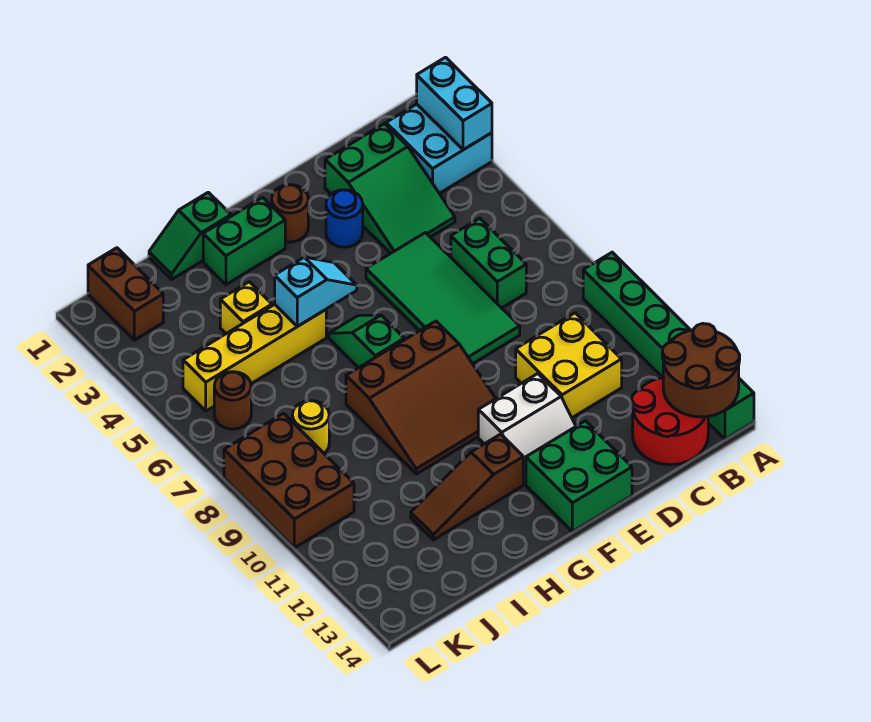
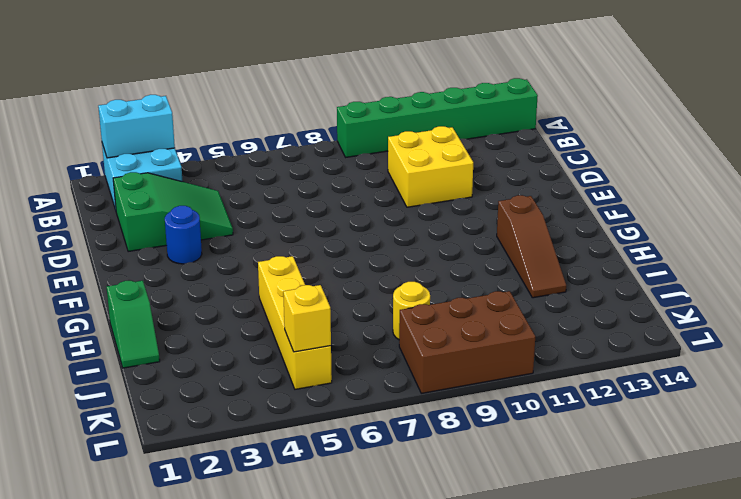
yellow 1x1 brick [283,285,331,352] -> yellow 1x1 brick moved to [220,282,272,334]
none -> red 2x2 round brick [632,378,708,465]
none -> green 1x2 brick [451,218,526,308]
none -> green 2x4 tile [366,233,520,364]

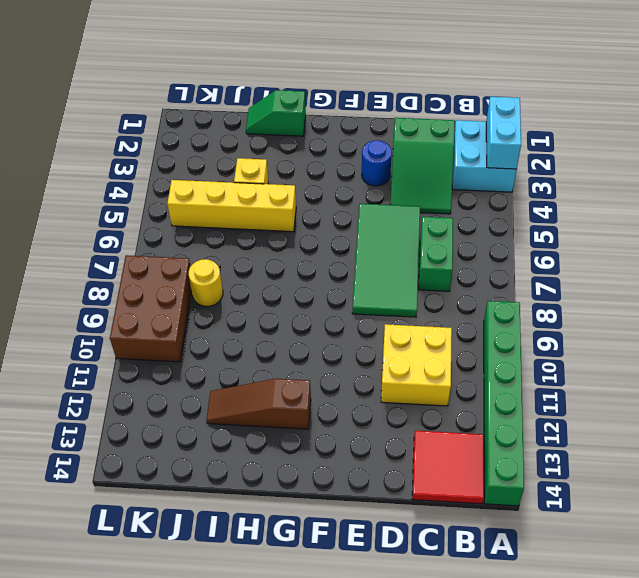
red 2x2 tile [412,431,484,504] -> red 2x2 round brick [632,378,708,465]
none -> white 2x2 slope [478,374,576,484]
none -> green 2x2 brick [526,421,632,532]
none -> brown 1x1 round brick [272,185,308,242]

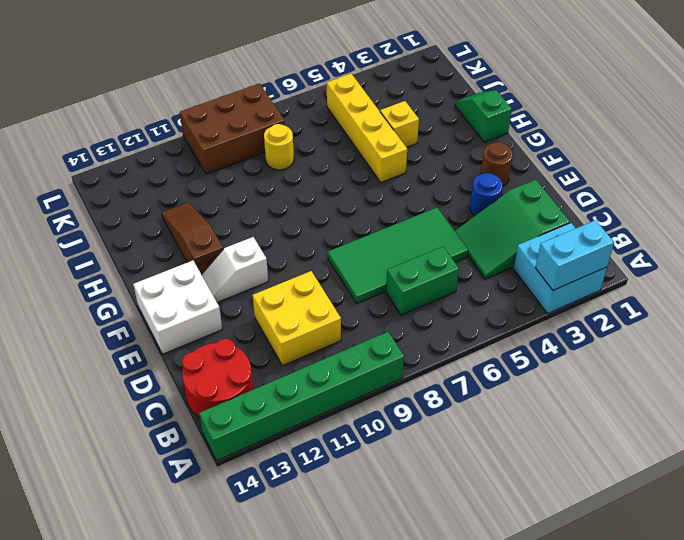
white 2x2 brick [133,261,222,354] -> green 2x2 brick [526,421,632,532]
white 1x2 slope [202,237,268,302] -> white 2x2 slope [478,374,576,484]
none -> brown 3x3 slope [346,321,496,474]
none -> green 1x2 brick [203,197,285,285]
none -> green 1x2 slope [329,315,404,368]

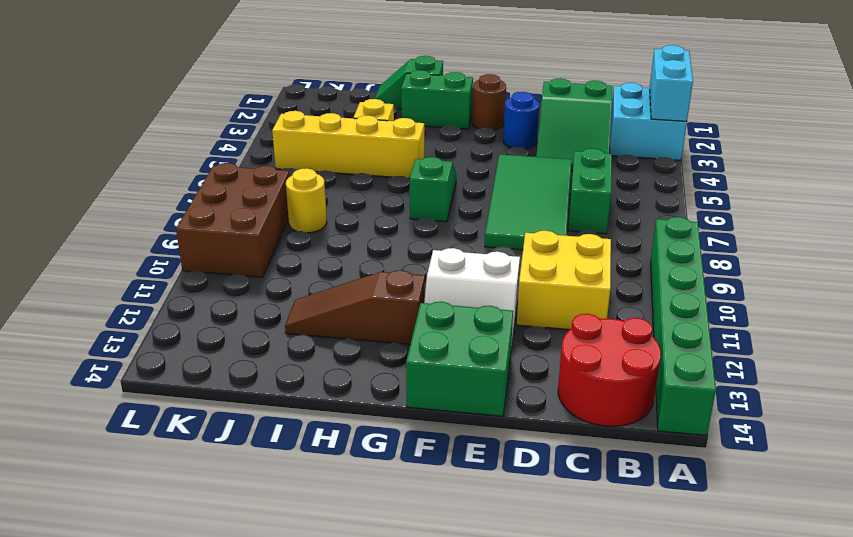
none -> brown 3x3 slope [346,321,496,474]
none -> brown 1x2 brick [88,248,163,340]
none -> brown 1x1 round brick [214,372,251,429]

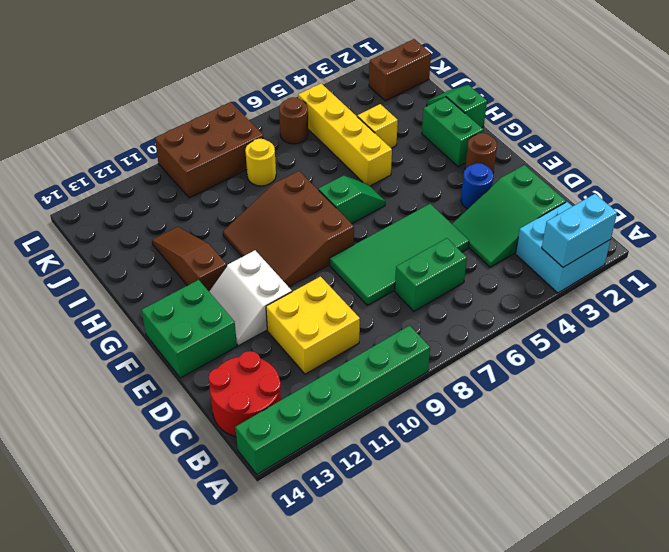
none -> brown 2x2 round brick [662,324,740,417]
none -> cyan 1x2 slope [275,257,357,326]

